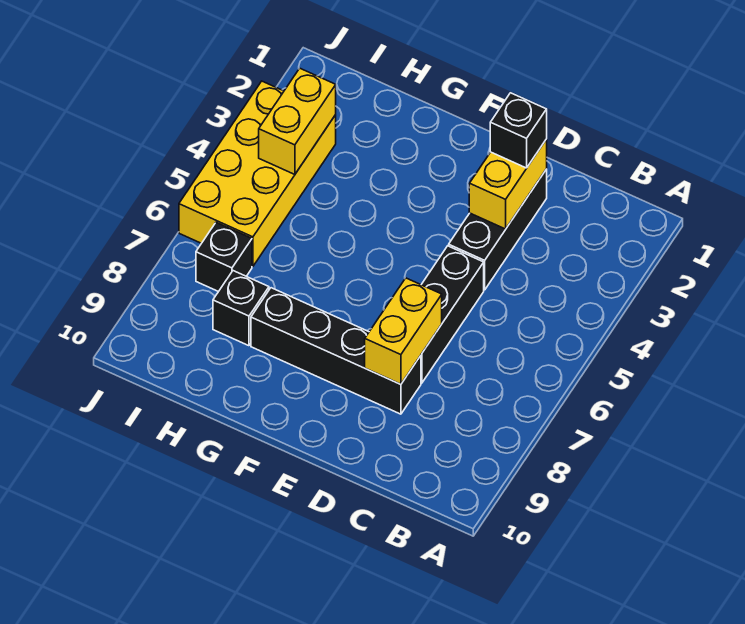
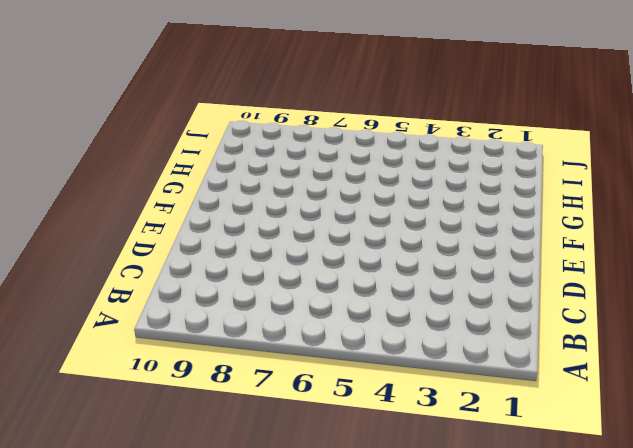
none -> black 1x3 brick [449,169,547,290]
none -> black 1x3 brick [421,246,484,383]

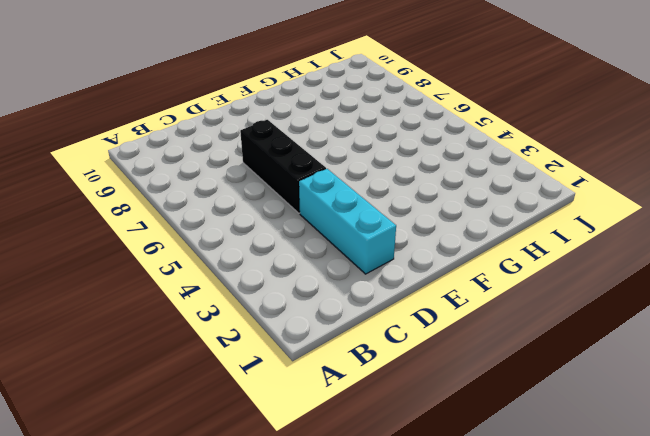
cyan 1x3 brick [299,169,396,274] -> black 1x3 brick [449,169,547,290]
none -> black 1x4 brick [251,288,421,414]
none -> black 1x1 brick [213,271,269,346]

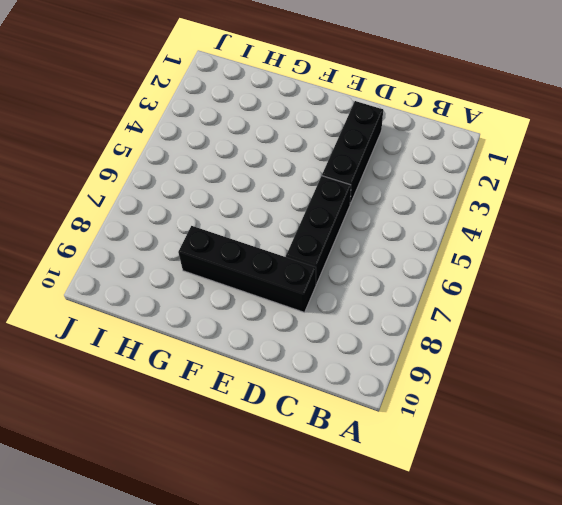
none -> black 1x1 brick [213,271,269,346]
none -> yellow 2x4 brick [179,81,336,266]

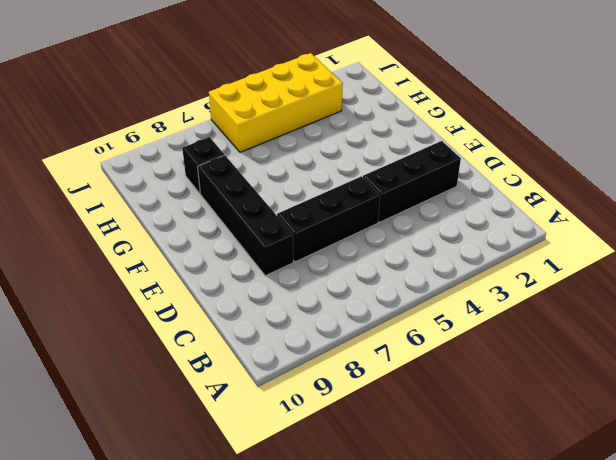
none -> black 1x1 brick [196,223,252,292]
none -> yellow 1x2 brick [469,139,547,229]

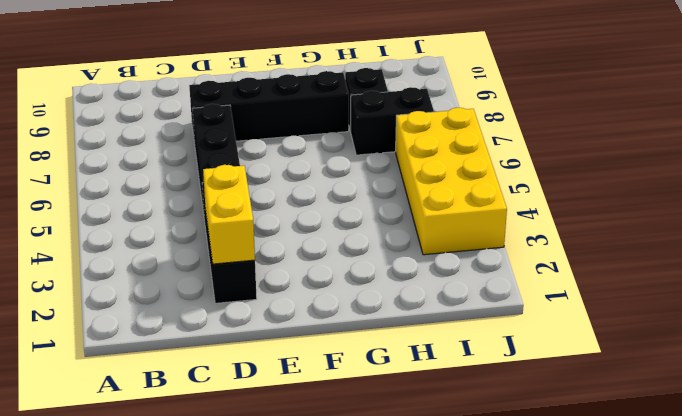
black 1x2 brick [351,87,434,155] -> black 1x1 brick [196,223,252,292]
none -> yellow 1x2 brick [365,278,442,384]
none -> yellow 1x2 brick [259,68,336,174]

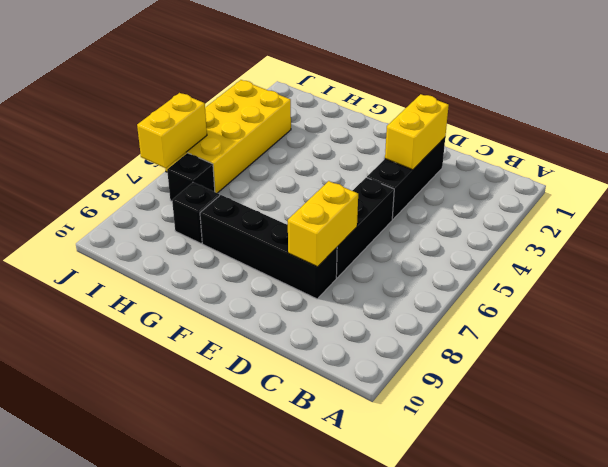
yellow 1x2 brick [137,93,207,168] -> yellow 1x2 brick moved to [259,68,336,174]
none -> black 1x1 brick [490,93,547,168]

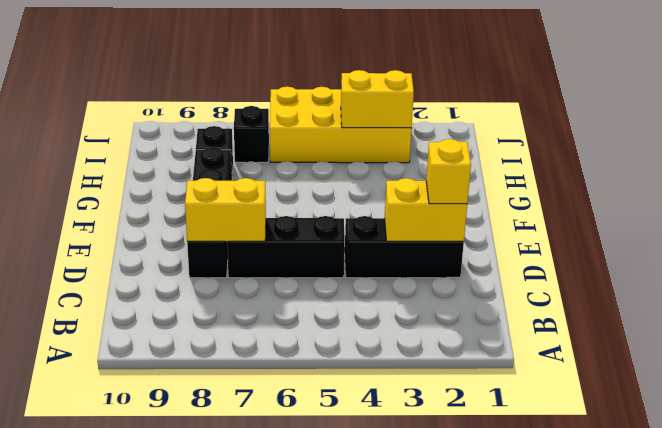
yellow 1x1 brick [426,139,471,204] -> black 1x1 brick [490,93,547,168]

